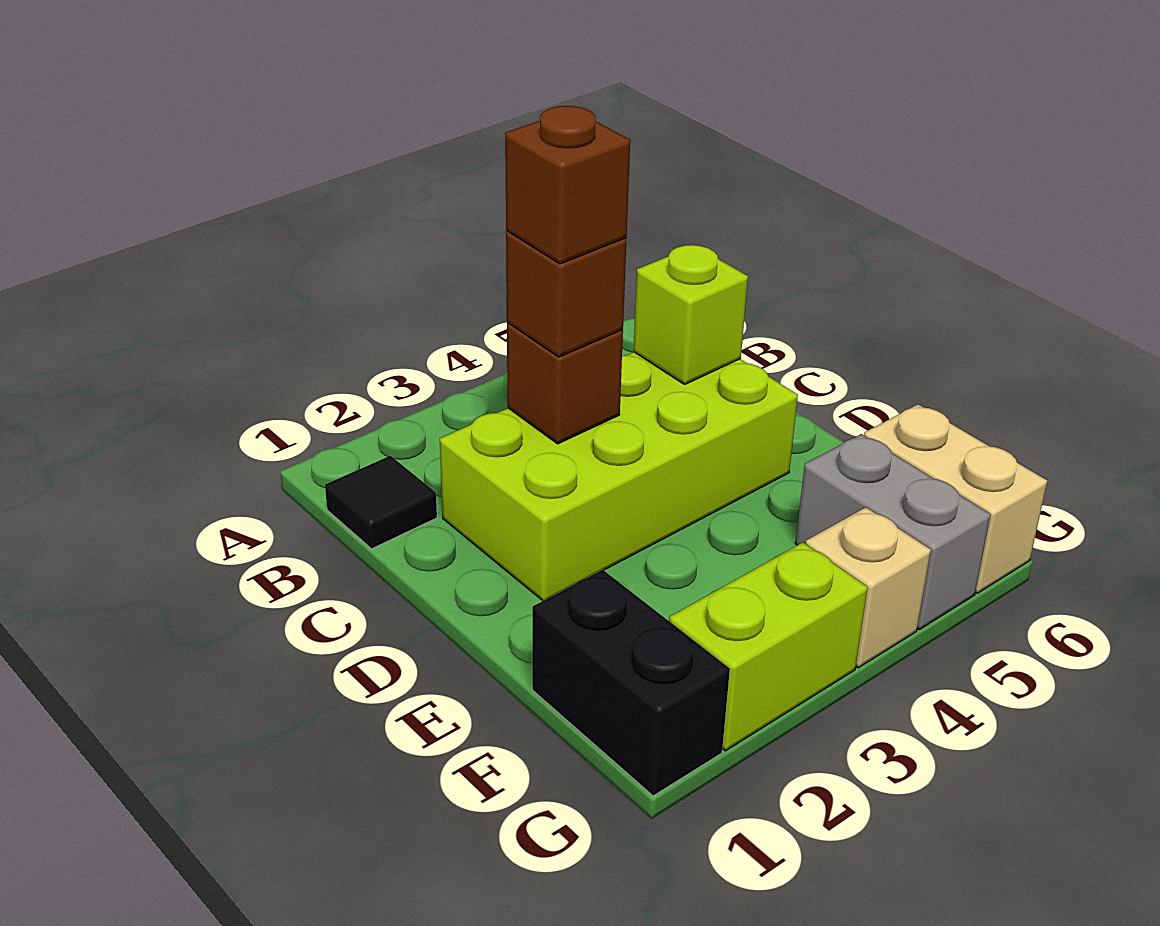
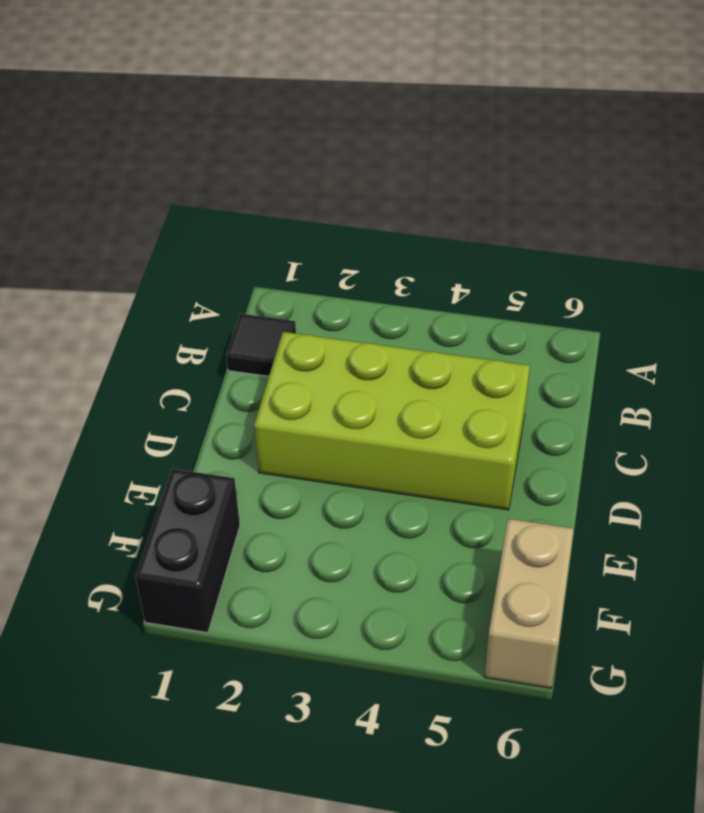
none -> grey 1x2 brick [795,434,991,629]
none -> lime 1x2 brick [669,542,868,751]

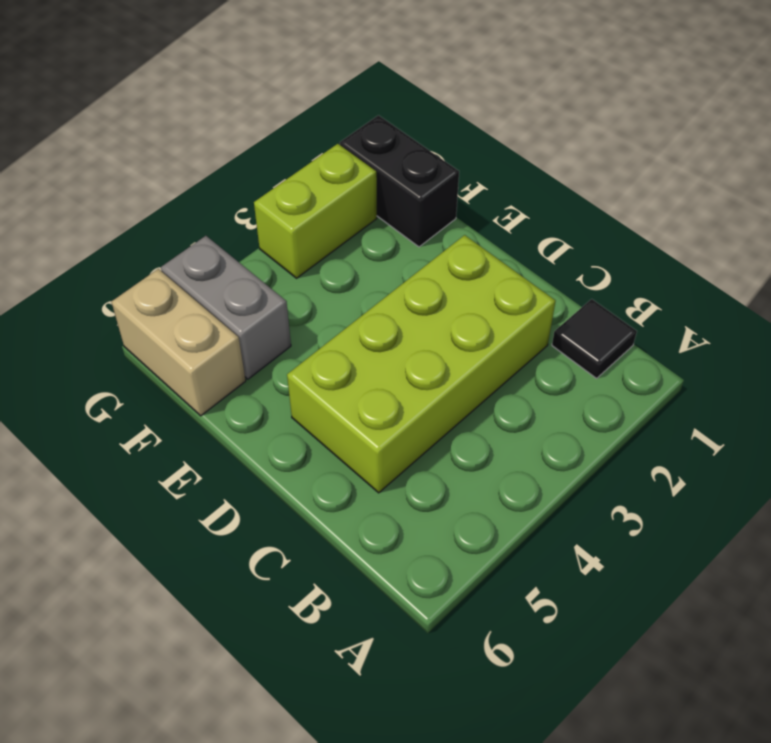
none -> tan 1x1 brick [806,507,931,668]
none -> brown 1x1 brick [507,323,623,444]

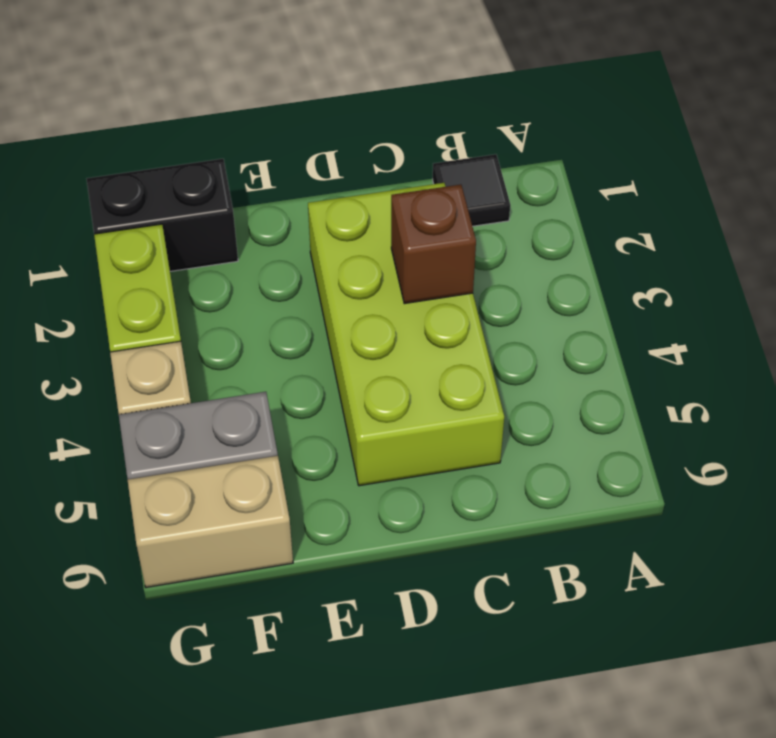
none -> lime 1x1 brick [634,245,748,384]
none -> brown 1x1 brick [506,231,626,357]

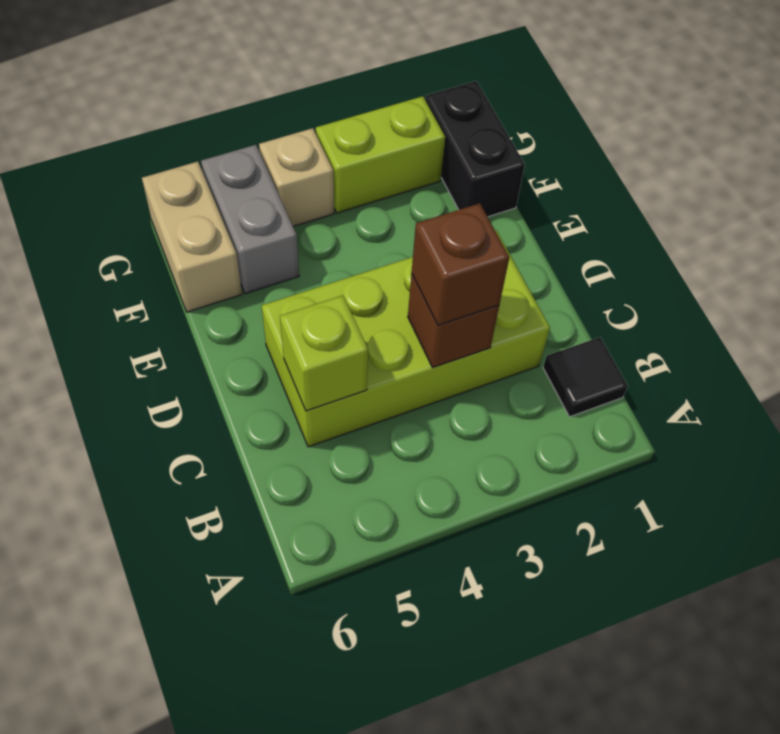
none -> brown 1x1 brick [505,106,630,264]

